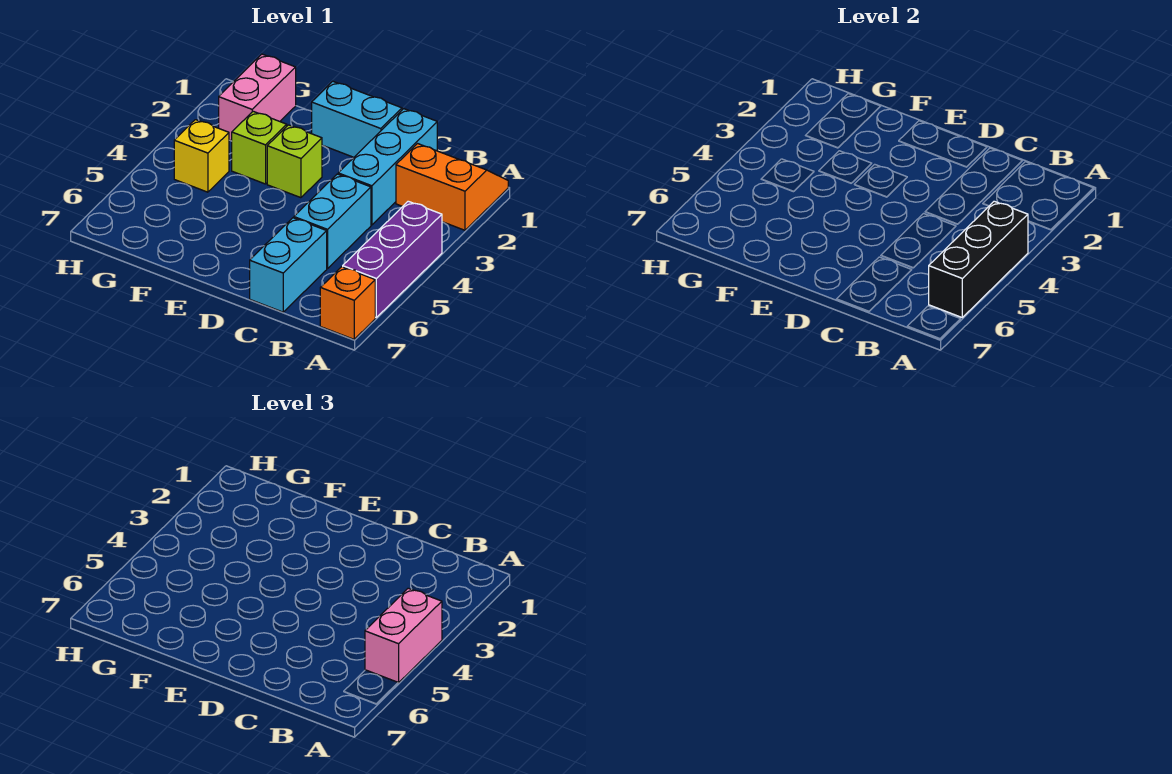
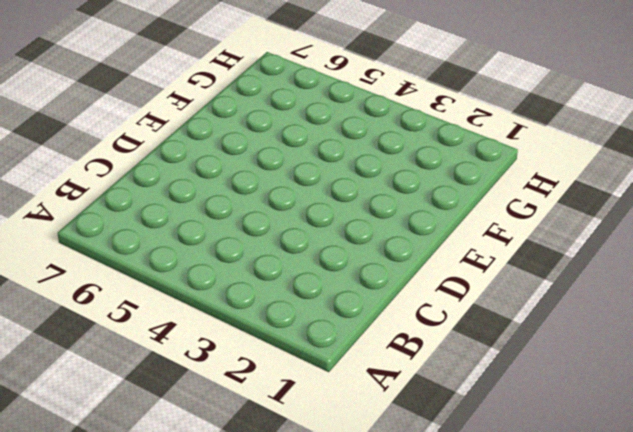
none -> orange 2x2 slope [396,144,508,230]
none -> purple 1x3 brick [343,201,442,317]
none -> orange 1x1 brick [320,267,375,339]

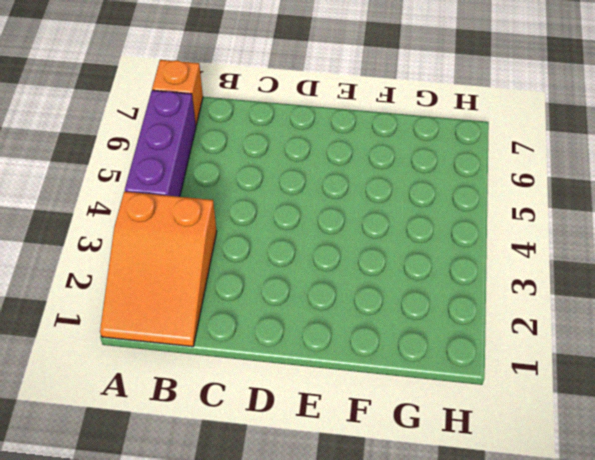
orange 2x3 slope [100,191,217,347] -> orange 2x2 slope [396,144,508,230]
none -> cyan 1x3 brick [338,109,437,225]
none -> cyan 1x2 brick [294,174,371,269]
none -> cyan 1x2 brick [250,218,327,312]

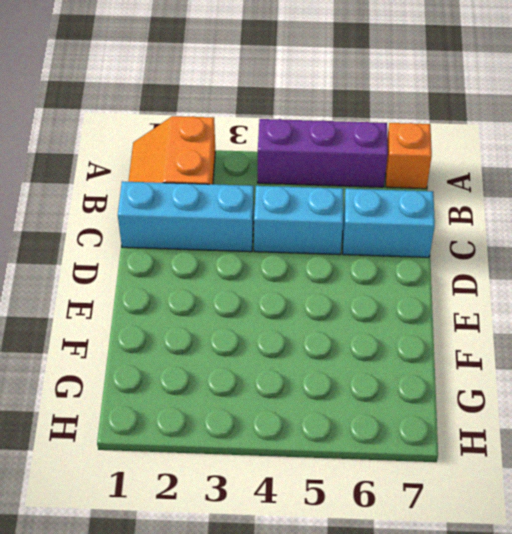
none -> cyan 1x2 brick [312,81,402,157]
none -> lime 1x1 brick [267,125,322,198]
none -> lime 1x1 brick [232,111,287,184]

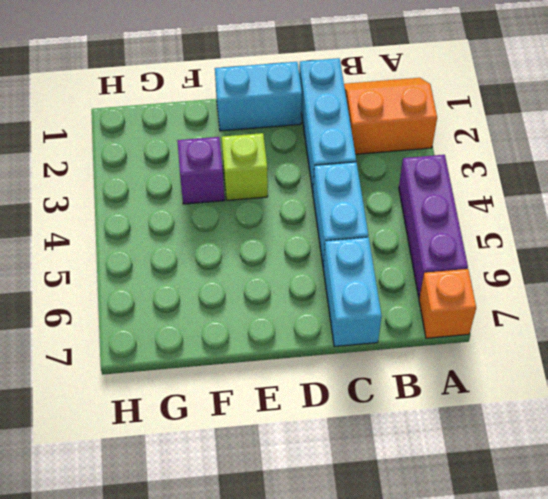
purple 1x1 brick [177,137,224,204] -> lime 1x1 brick [232,111,287,184]
none -> pink 1x2 brick [219,54,296,141]
none -> yellow 1x1 brick [174,120,229,192]
none -> black 1x3 brick [929,201,1028,317]

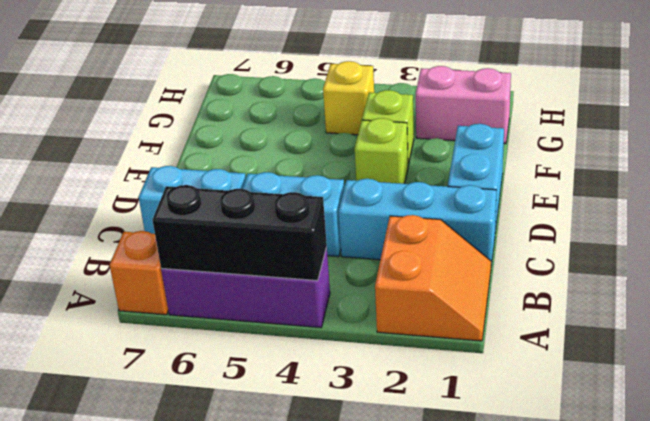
none -> pink 1x2 brick [365,588,442,683]

